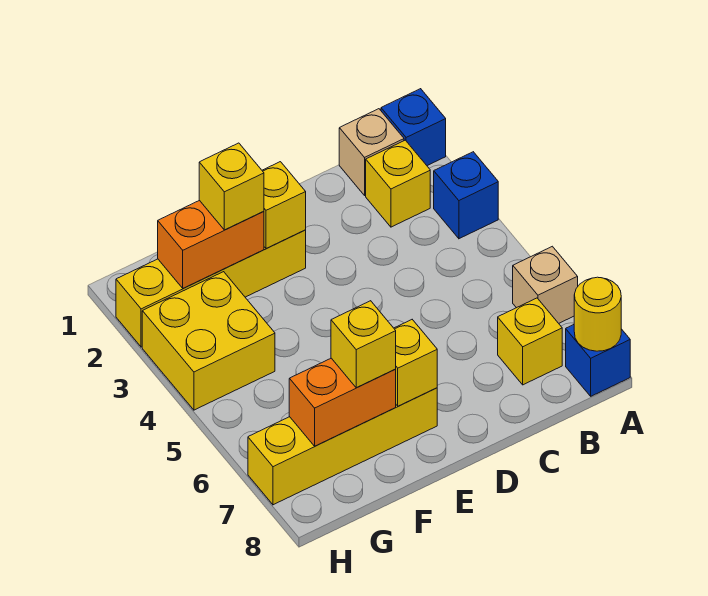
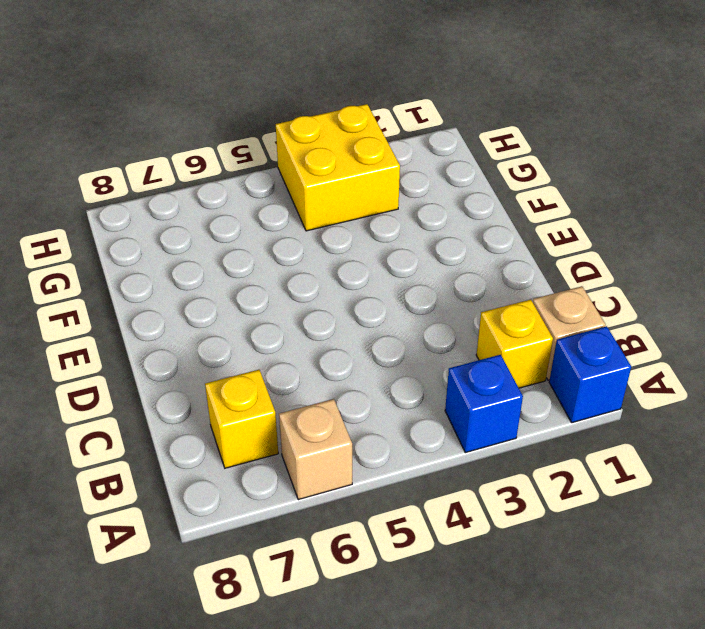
none -> blue 1x1 brick [566,325,630,396]
none -> yellow 1x4 brick [116,230,306,347]
none -> yellow 1x4 brick [248,388,437,505]

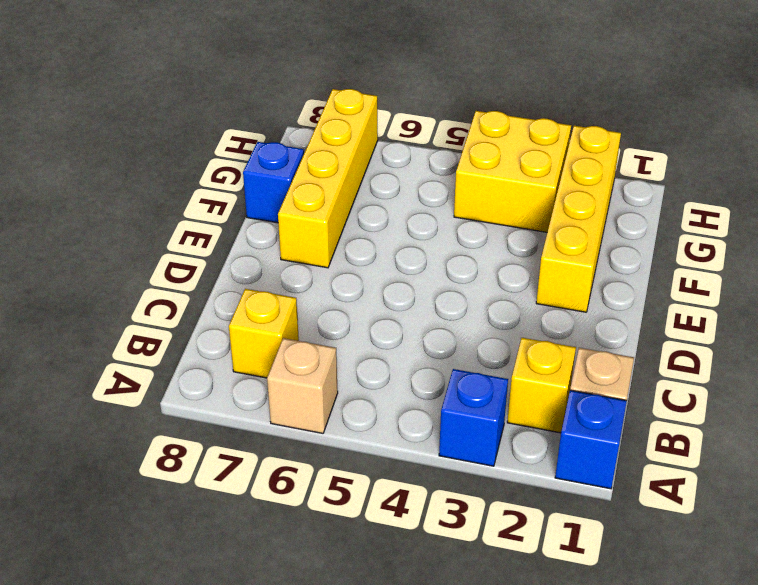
blue 1x1 brick [243,142,304,223] -> blue 1x1 brick moved to [566,325,630,396]
none -> yellow 1x1 round brick [574,277,621,351]
none -> yellow 1x1 brick [262,162,306,248]
none -> yellow 1x1 brick [394,320,437,406]

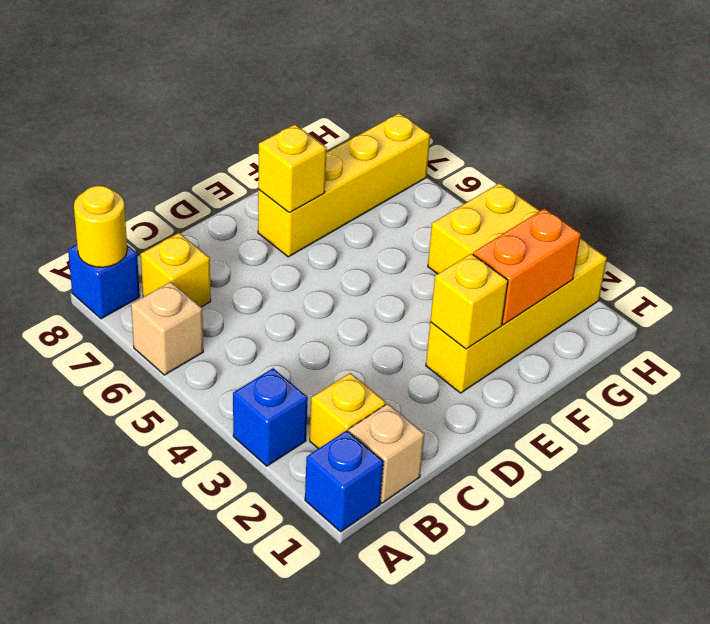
none -> orange 1x2 brick [289,358,396,446]
none -> yellow 1x1 brick [199,143,264,230]
none -> yellow 1x1 brick [331,301,396,388]

